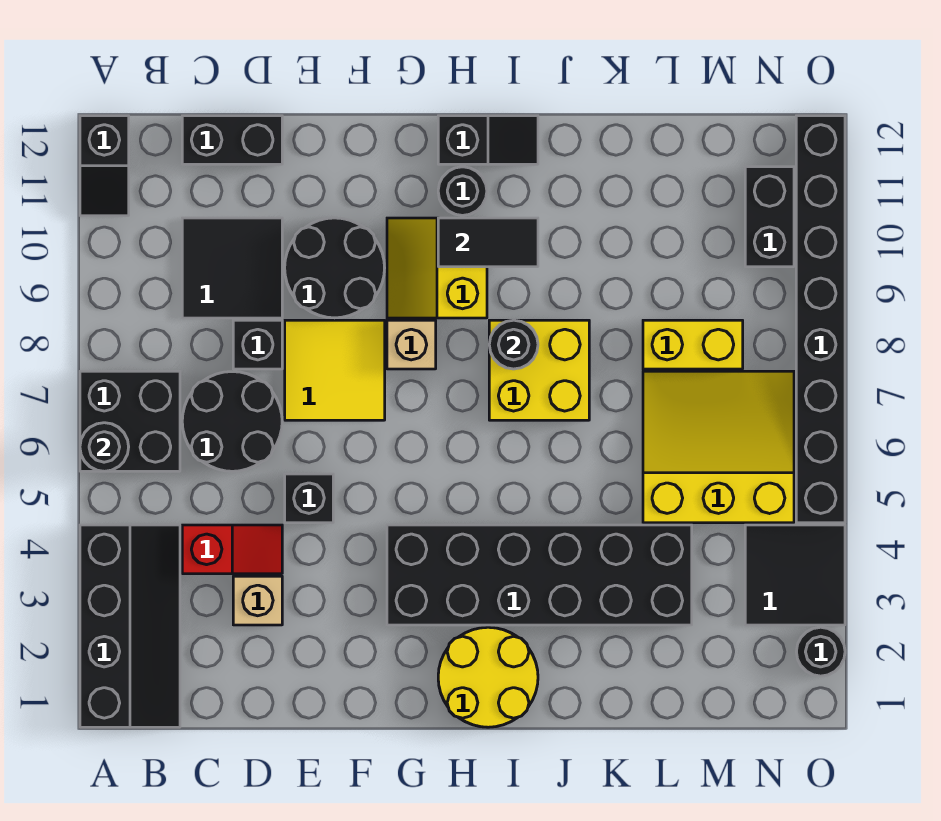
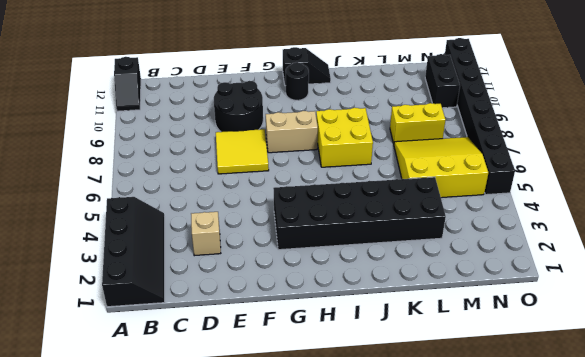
tan 1x2 brick [266,111,318,153] -> tan 1x1 brick [387,320,436,369]
none -> black 2x2 brick [80,371,180,471]
none -> red 1x2 slope [182,525,282,574]
none -> black 2x2 round brick [182,372,282,471]

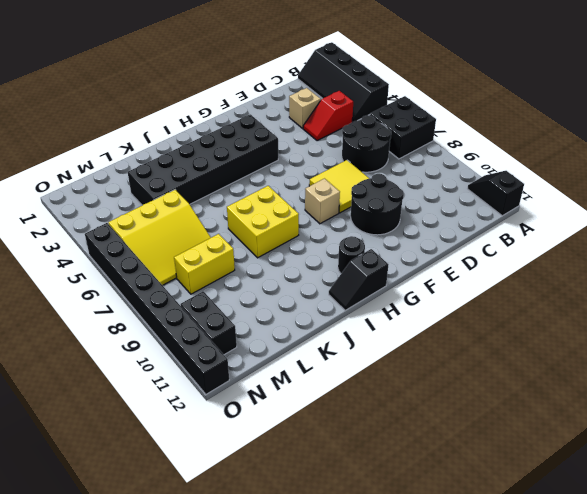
none -> black 2x2 tile [182,218,282,318]
none -> black 1x2 brick [182,116,282,164]
none -> black 1x1 brick [233,320,282,369]

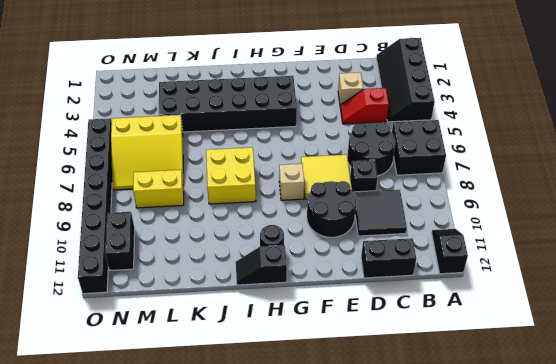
none -> black 1x1 brick [285,474,333,523]
none -> yellow 2x2 slope [387,218,487,318]
none -> yellow 2x2 round brick [438,627,538,727]

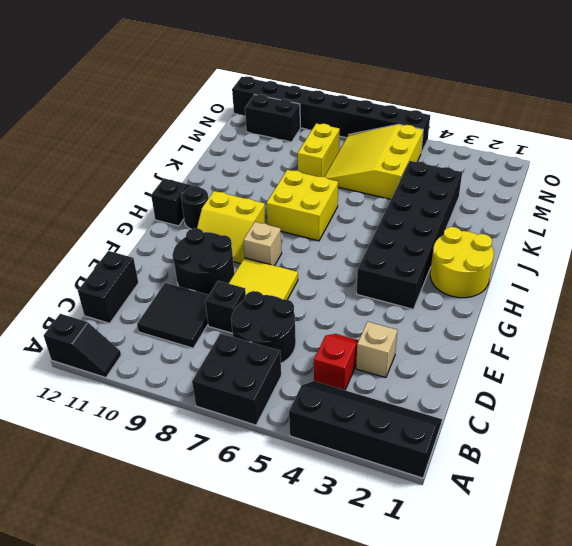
none -> black 1x1 brick [285,474,333,523]
none -> black 2x2 tile [745,525,845,625]
none -> black 1x1 round brick [796,627,845,676]

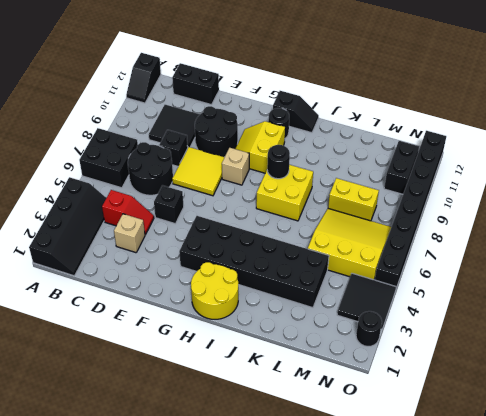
none -> black 1x1 round brick [80,423,129,471]
none -> black 1x2 tile [438,218,538,267]

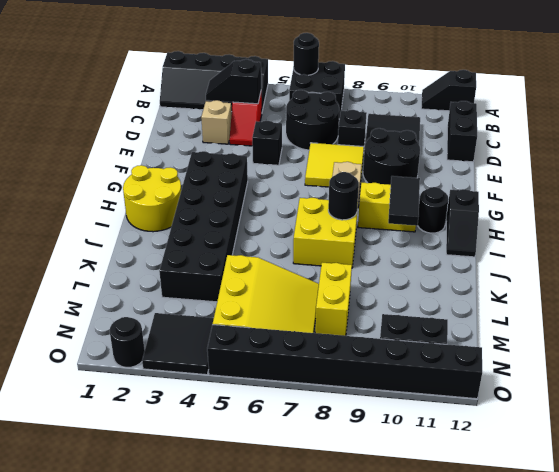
black 1x2 slope [206,59,261,104] -> none

